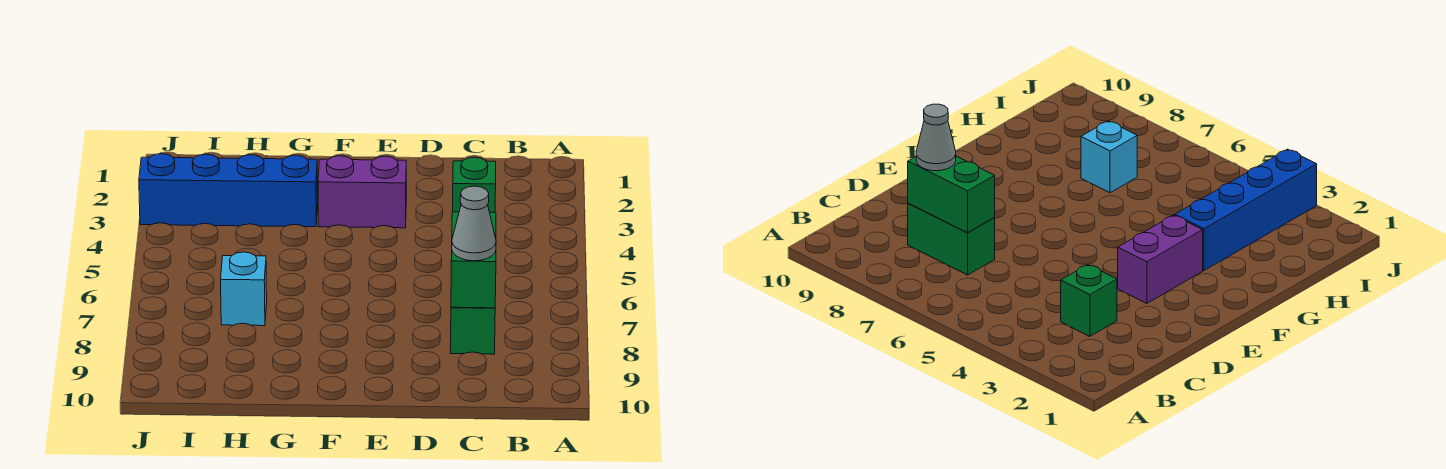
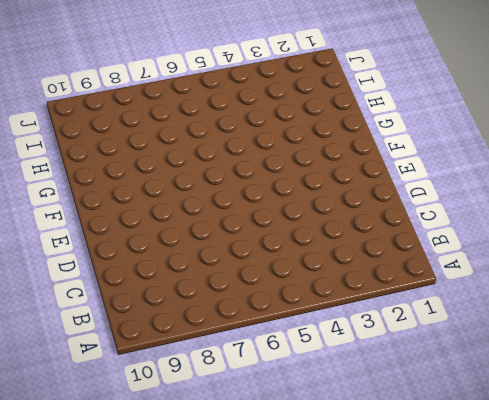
none -> green 1x1 brick [453,157,496,212]
none -> green 1x2 brick [450,307,495,354]

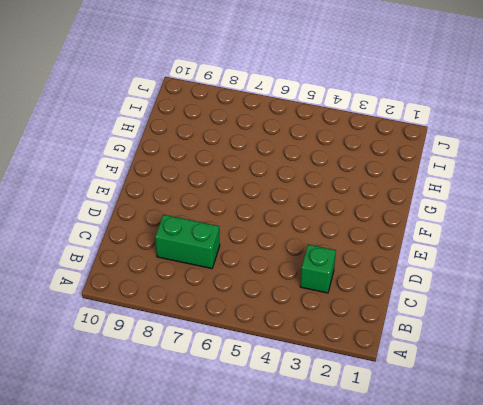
none -> purple 1x2 brick [318,156,406,228]
none -> blue 1x4 brick [139,154,318,227]

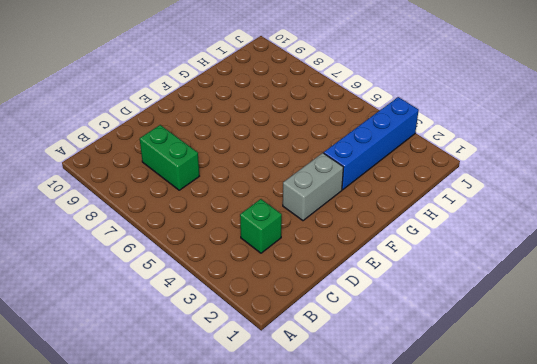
grey 1x2 brick [283,153,344,221] -> purple 1x2 brick [318,156,406,228]
none -> cyan 1x1 brick [221,252,267,326]
none -> green 1x2 brick [451,212,496,308]

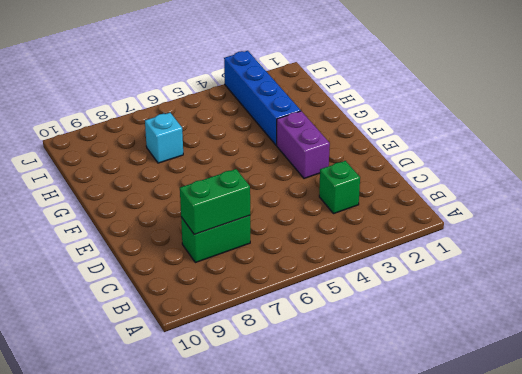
none -> grey 1x1 cone [452,186,496,261]

